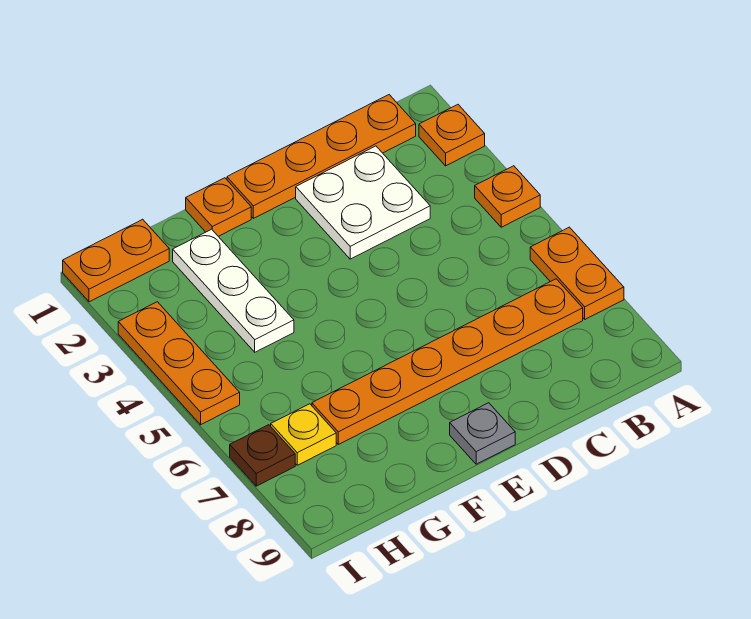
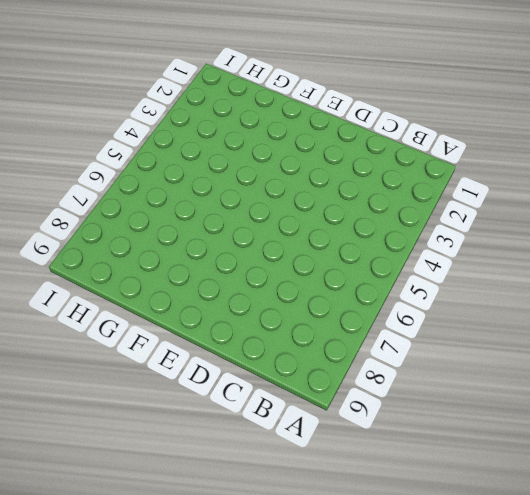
none -> orange 1x1 plate [419,105,485,166]
none -> orange 1x1 plate [475,166,540,227]
none -> orange 1x2 plate [530,227,624,319]

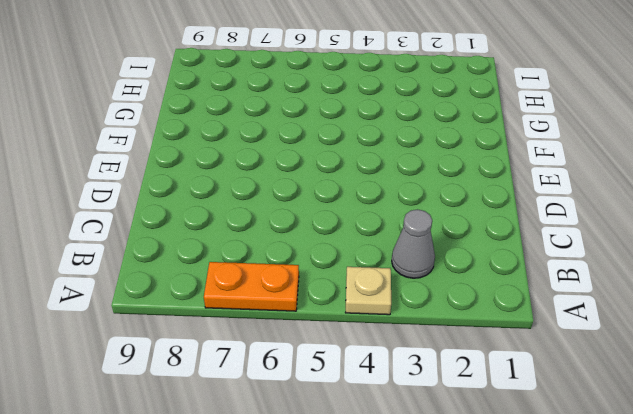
tan 1x1 plate [345,267,391,315] -> orange 1x1 plate [475,166,540,227]
grey 1x1 cone [392,209,435,278] -> none
none -> orange 1x1 plate [419,105,485,166]
none -> orange 1x4 plate [227,95,416,218]
none -> orange 1x6 plate [312,279,583,444]

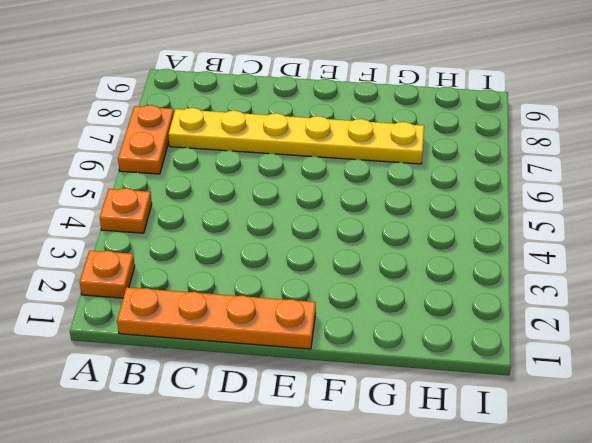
yellow 1x6 plate [168,108,424,164] -> orange 1x6 plate [312,279,583,444]
none -> white 2x2 plate [296,146,430,259]
none -> grey 1x1 plate [450,403,515,464]
none -> orange 1x1 plate [186,178,251,236]

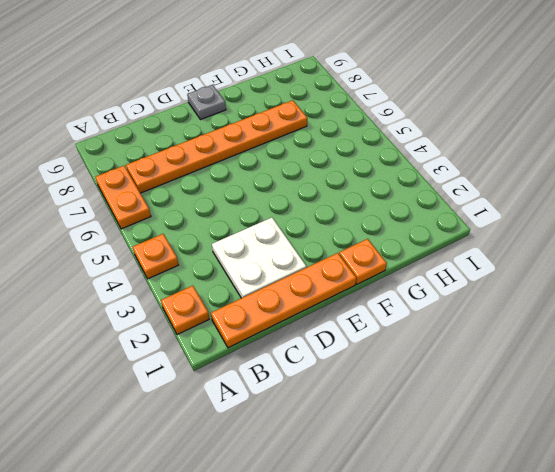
none -> white 1x3 plate [173,229,294,352]
none -> orange 1x2 plate [63,219,169,302]
none -> yellow 1x1 plate [271,404,336,465]

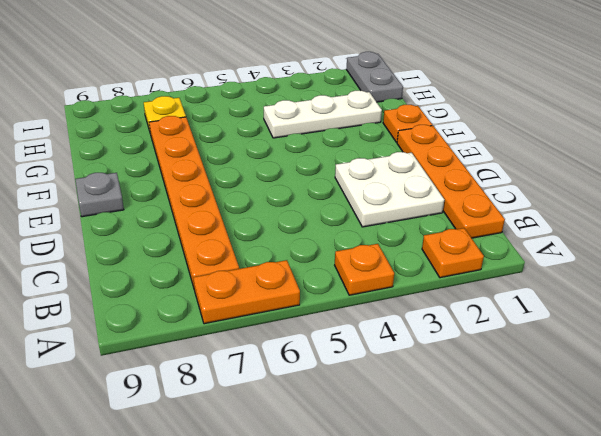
grey 1x2 plate [346,52,403,102] -> orange 1x2 plate [63,219,169,302]
none -> orange 1x3 plate [118,302,240,425]
none -> brown 1x1 plate [230,425,295,486]

